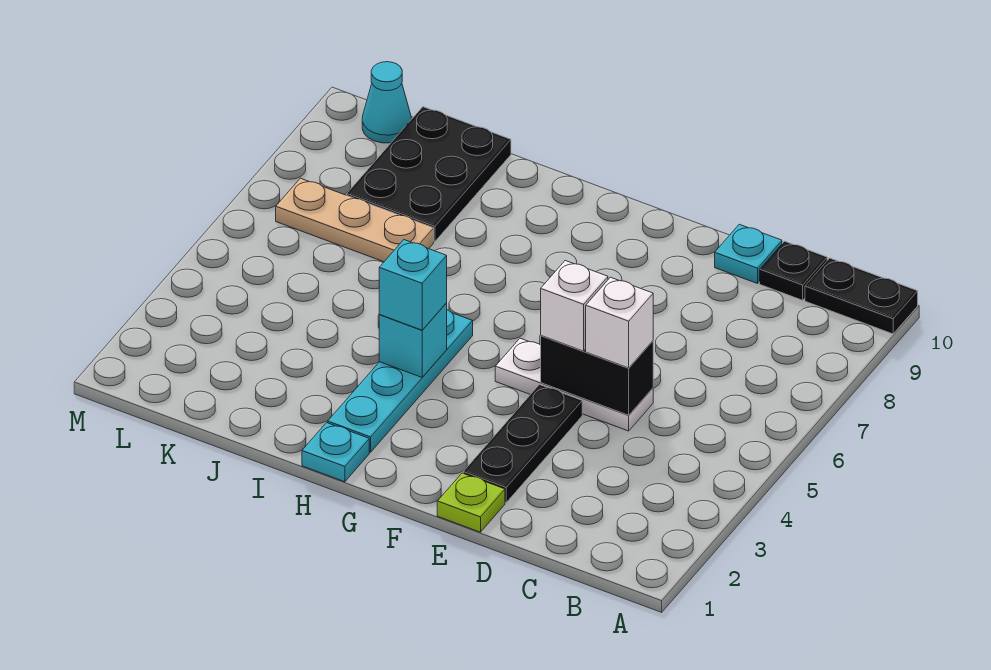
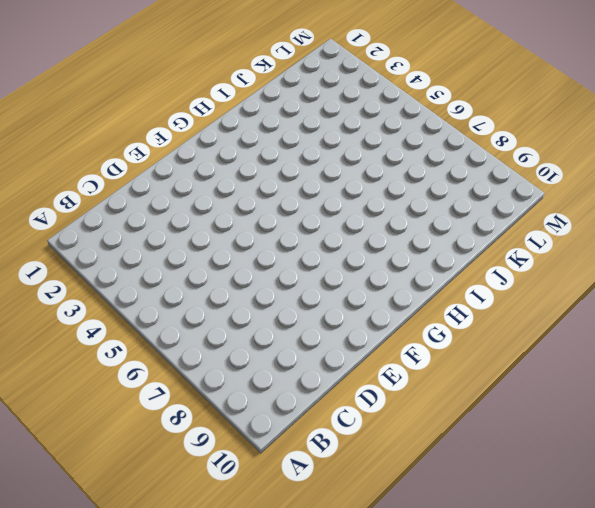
none -> black 1x2 plate [805,258,918,334]
none -> black 1x1 plate [760,241,827,300]
none -> white 1x3 plate [495,338,653,431]

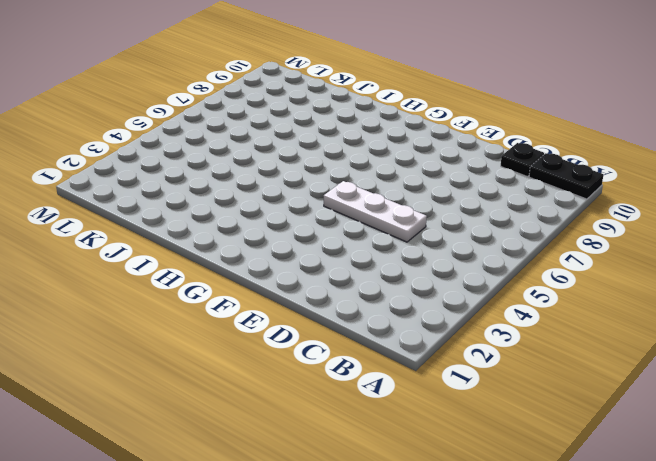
none -> cyan 1x1 plate [715,224,782,284]
none -> lime 1x1 plate [437,473,505,532]
none -> black 1x3 plate [463,385,582,503]

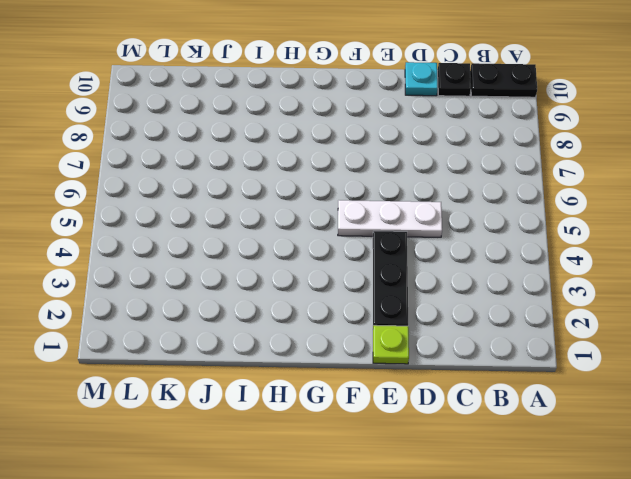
none -> cyan 1x1 plate [302,423,369,482]
none -> cyan 1x4 plate [328,310,473,452]
none -> tan 1x3 plate [276,178,434,262]

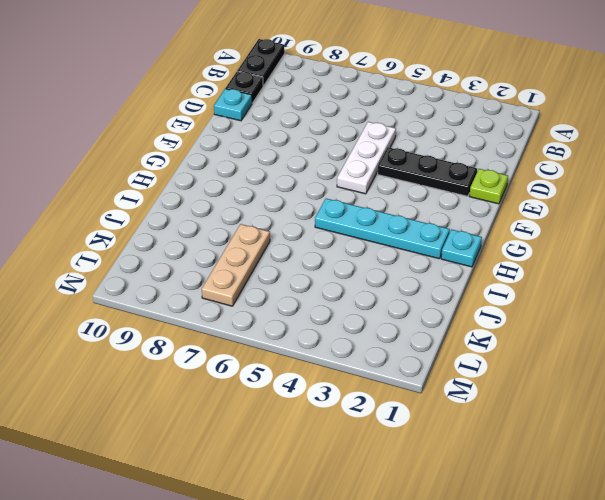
none -> black 2x3 plate [347,107,511,242]
none -> cyan 1x1 cone [362,62,411,143]
none -> black 1x2 brick [541,336,653,415]

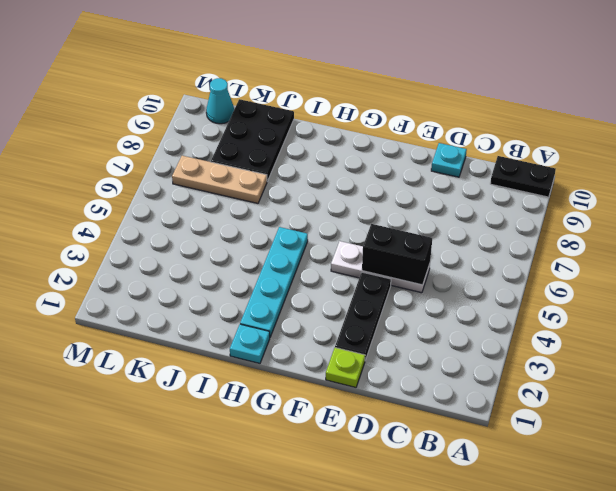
none -> black 1x1 plate [760,241,827,300]
none -> cyan 1x1 brick [379,303,447,377]
none -> white 1x1 brick [586,277,653,368]

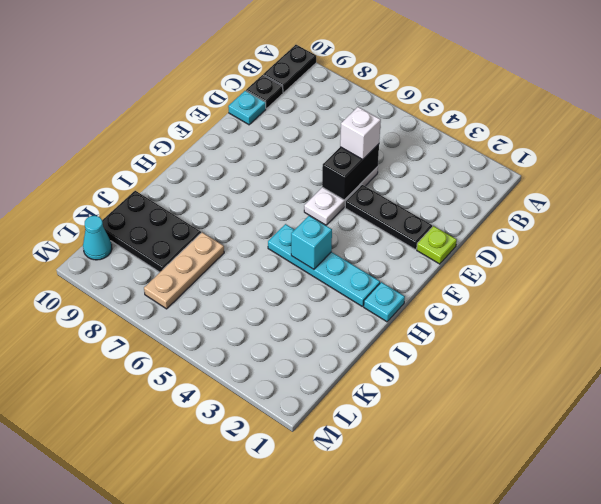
none -> white 1x1 brick [541,261,608,351]
none -> cyan 1x1 brick [379,240,447,330]

